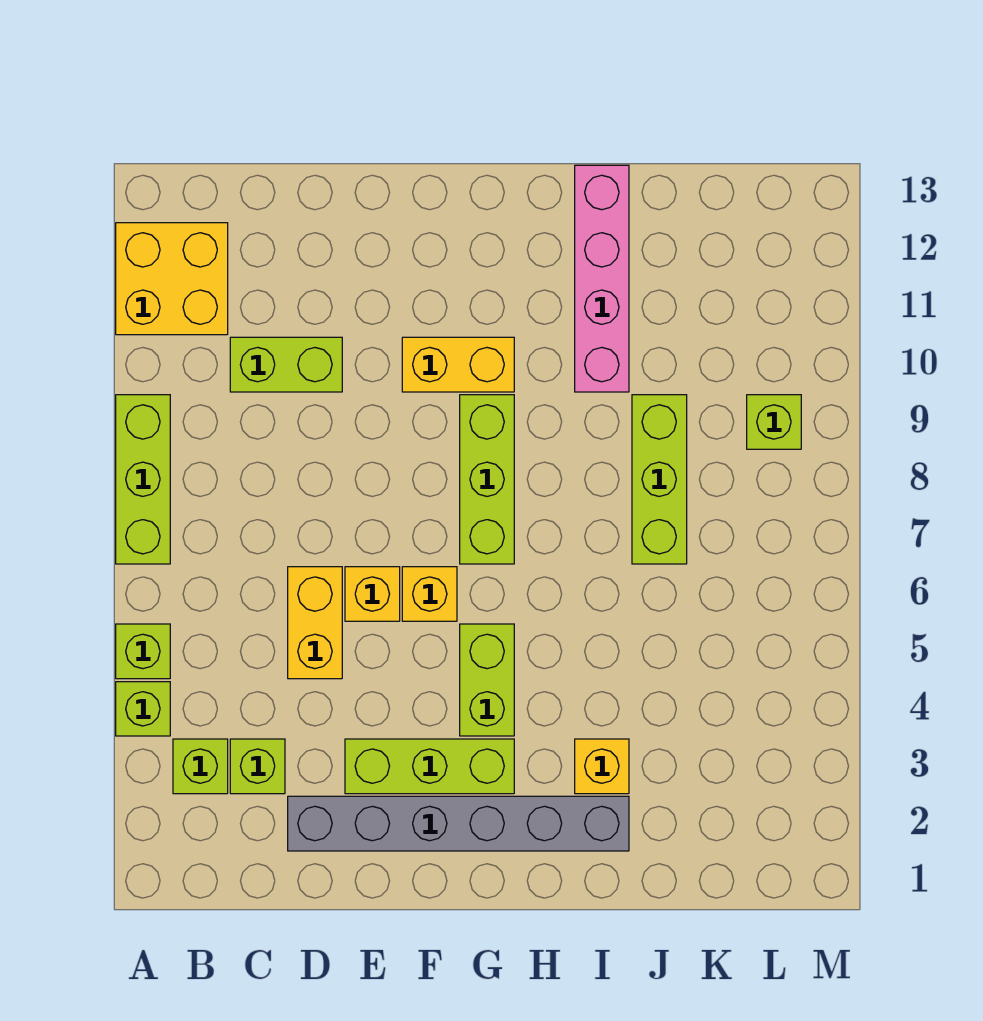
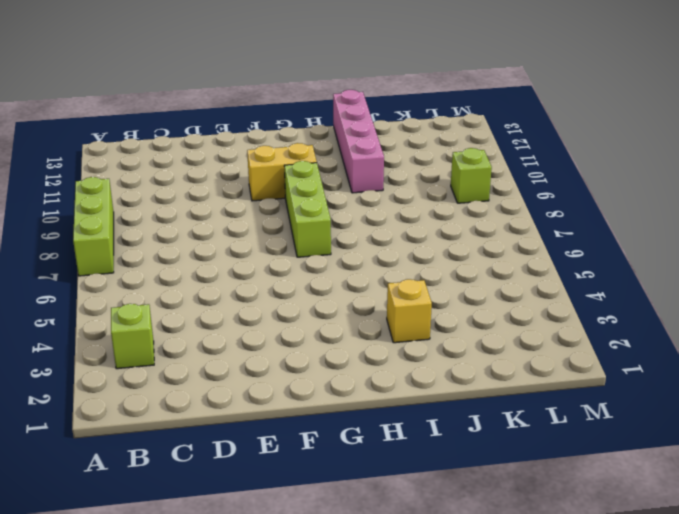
none -> lime 1x1 brick [116,682,170,736]
none -> lime 1x1 brick [116,624,170,679]
none -> yellow 2x2 brick [116,223,228,335]

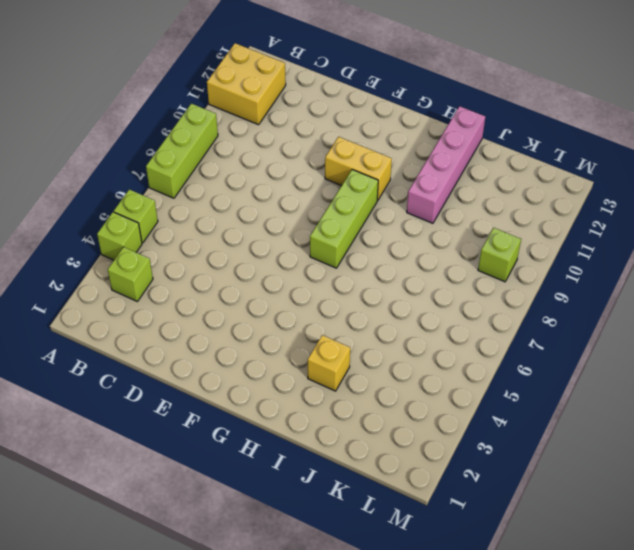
none -> lime 1x1 brick [230,739,285,794]
none -> lime 1x2 brick [230,337,342,392]
none -> grey 1x6 brick [288,796,629,851]

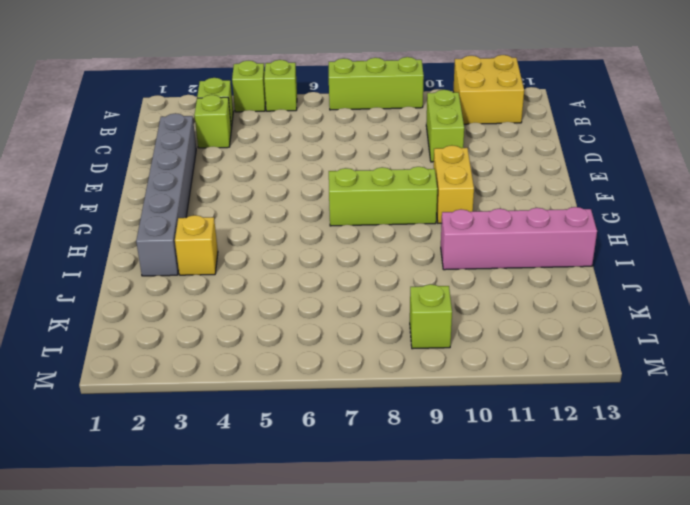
none -> yellow 1x2 brick [288,567,342,679]
none -> lime 1x3 brick [345,739,514,794]
none -> yellow 1x1 brick [345,567,400,621]

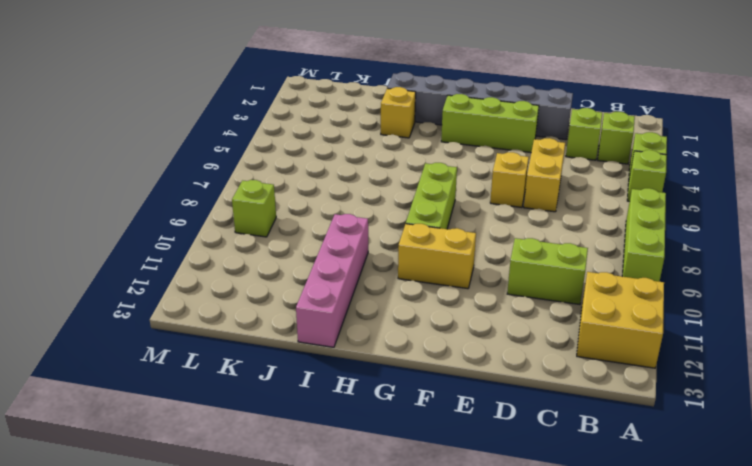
none -> yellow 1x1 brick [402,567,457,621]
none -> lime 1x2 brick [460,624,514,736]
none -> lime 1x3 brick [632,395,687,564]

